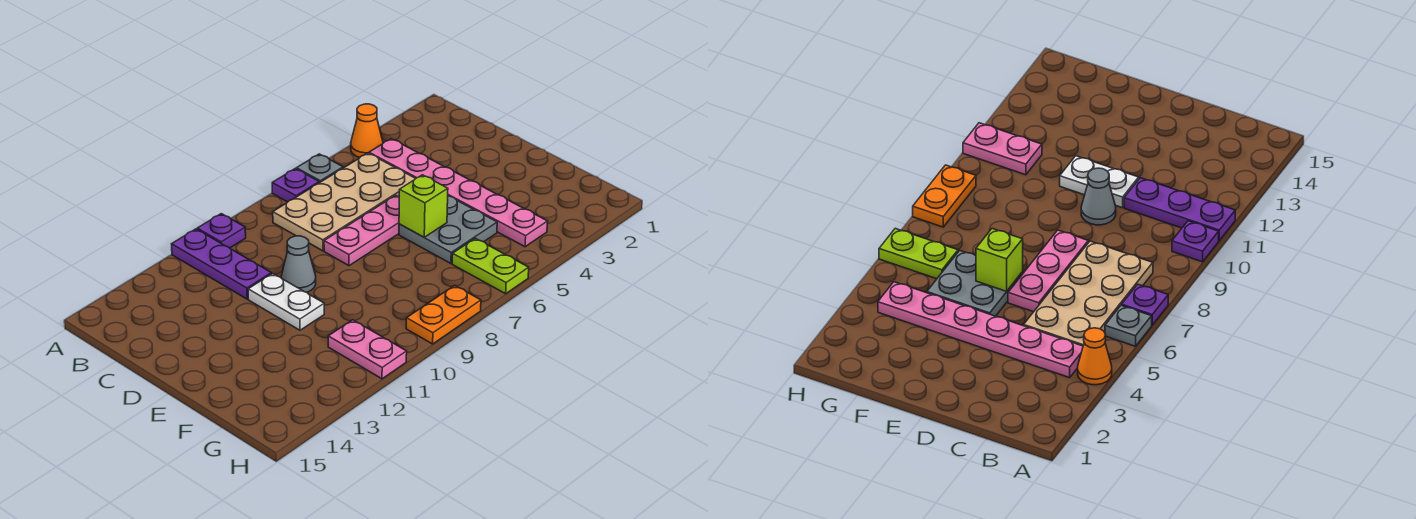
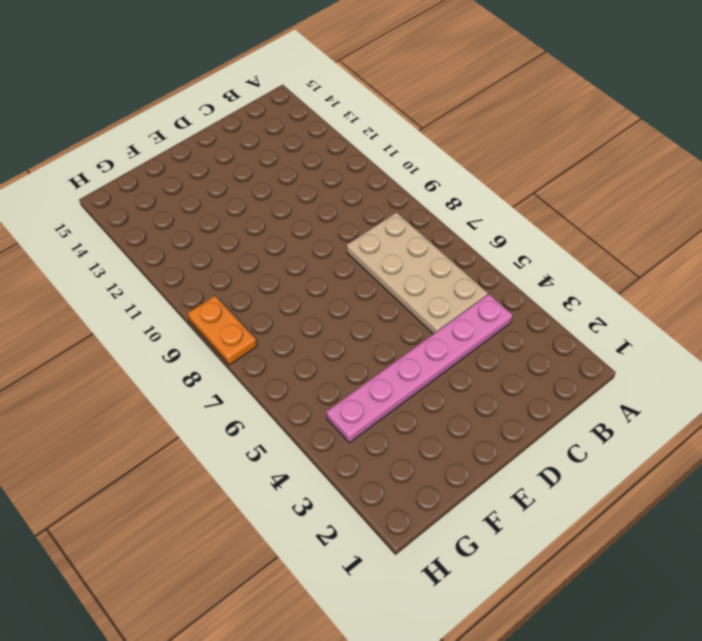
none -> orange 1x1 cone [351,104,383,158]
none -> grey 1x1 plate [296,154,343,183]
none -> purple 1x1 plate [272,169,319,202]

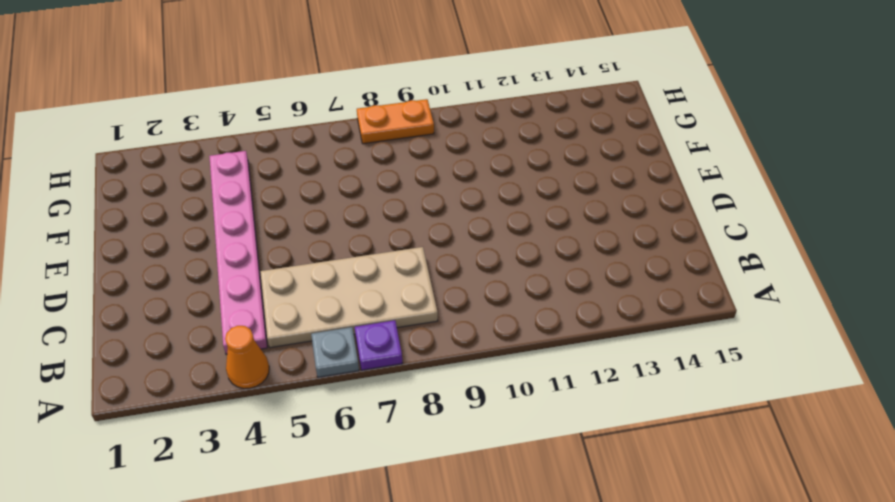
none -> purple 1x1 plate [197,214,246,248]
none -> purple 1x3 plate [172,229,271,299]
none -> pink 1x3 plate [324,195,399,266]

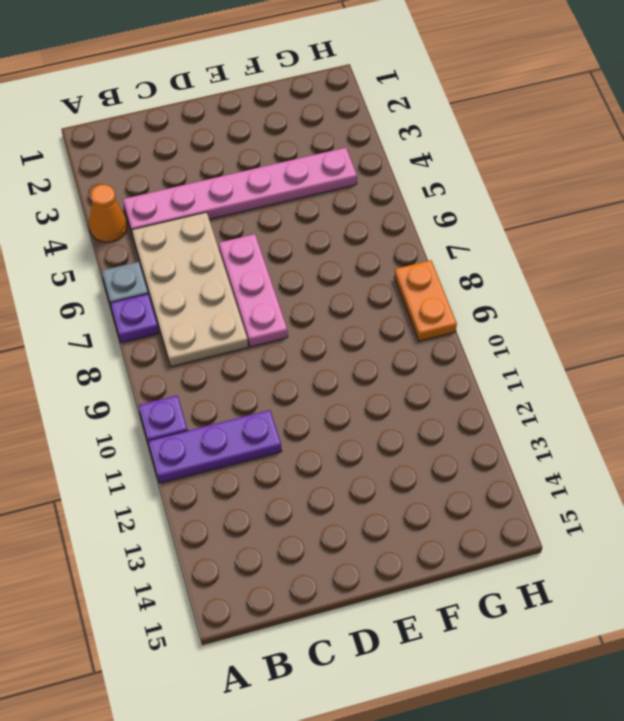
none -> grey 1x1 cone [281,236,316,292]
none -> white 1x2 plate [248,273,324,330]
none -> grey 2x2 plate [399,196,497,264]

